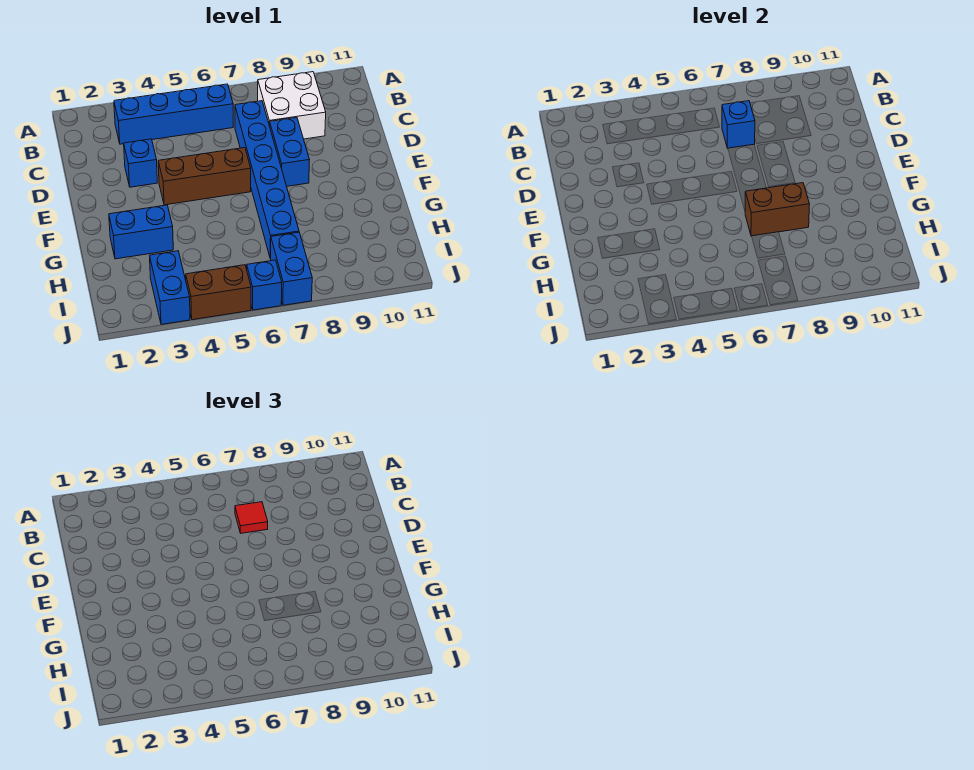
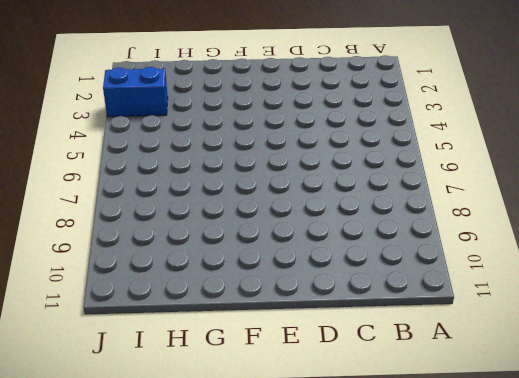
none -> blue 1x4 brick [114,84,233,144]
none -> white 2x2 brick [258,72,326,139]
none -> blue 1x6 brick [235,101,299,259]

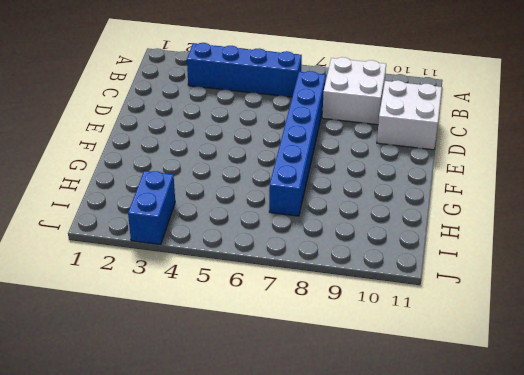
white 2x2 brick [377,80,442,150] -> none
none -> blue 1x1 brick [124,139,157,187]
none -> blue 1x2 brick [270,118,309,186]
none -> brown 1x3 brick [158,148,251,205]

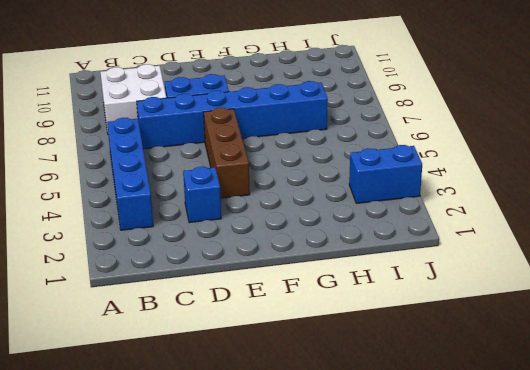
none -> blue 1x2 brick [109,205,173,259]
none -> blue 1x2 brick [271,232,312,305]
none -> brown 1x2 brick [186,265,251,320]

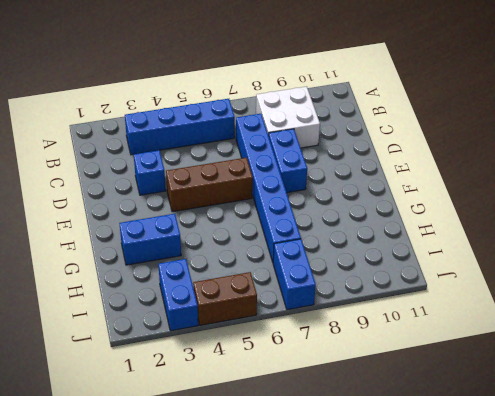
none -> blue 1x1 brick [247,260,282,310]
none -> blue 1x1 brick [722,101,755,148]
none -> brown 1x2 brick [745,183,810,236]

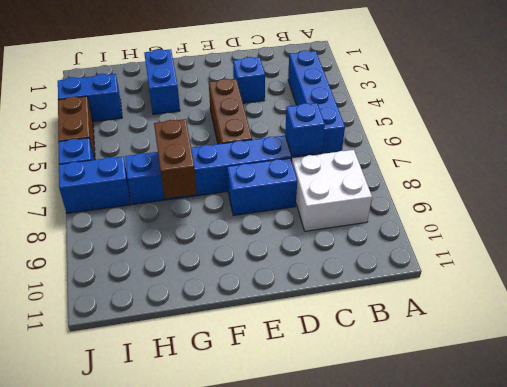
none -> red 1x1 tile [235,502,268,533]

